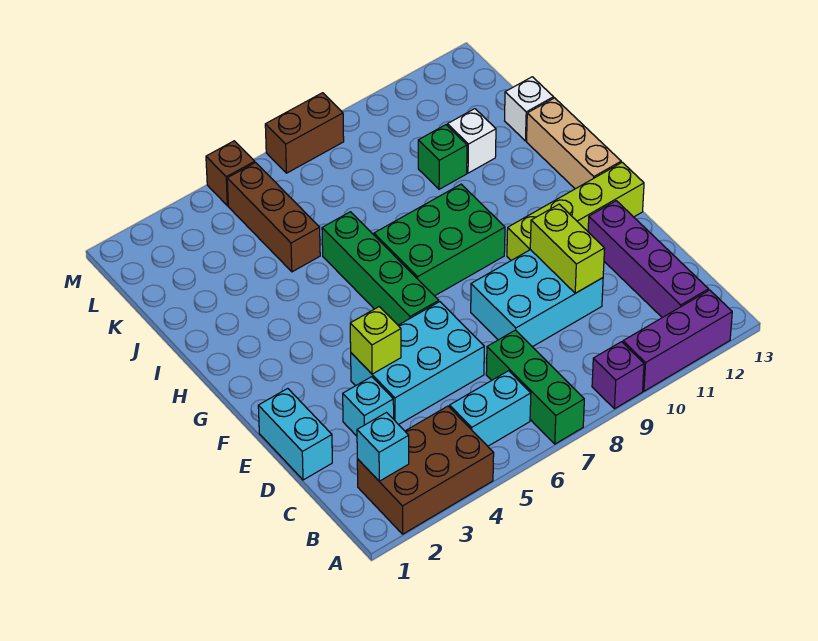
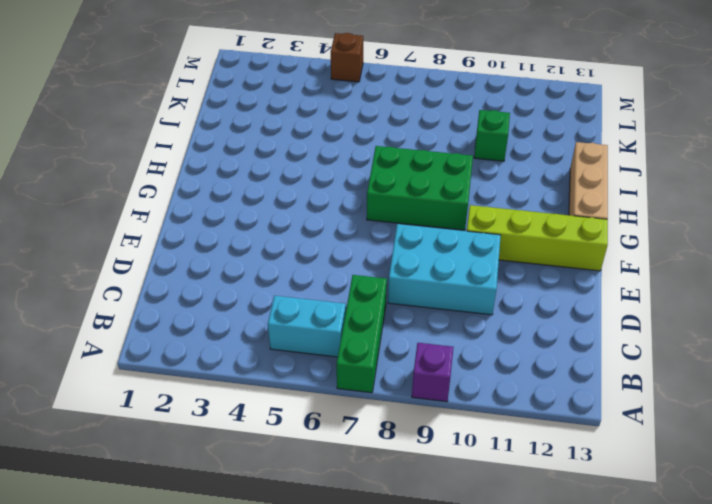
none -> brown 2x3 brick [357,406,494,534]
none -> purple 1x3 brick [623,290,732,391]
none -> purple 1x4 brick [588,201,709,318]

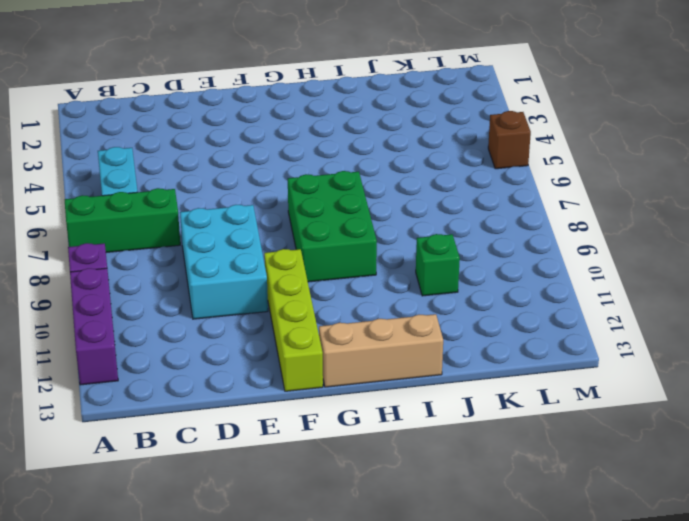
none -> brown 2x3 brick [357,406,494,534]
none -> purple 1x4 brick [588,201,709,318]
none -> cyan 1x2 brick [258,388,332,480]

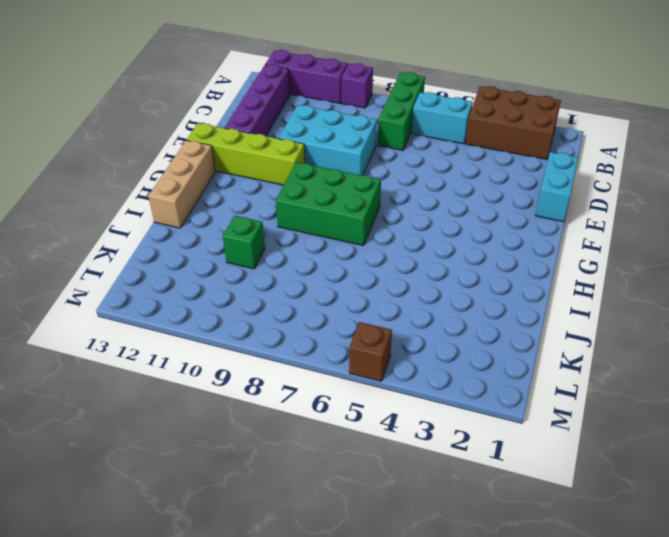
none -> cyan 1x1 brick [343,377,394,436]
none -> cyan 2x3 brick [351,302,484,425]
none -> green 1x4 brick [322,212,439,325]

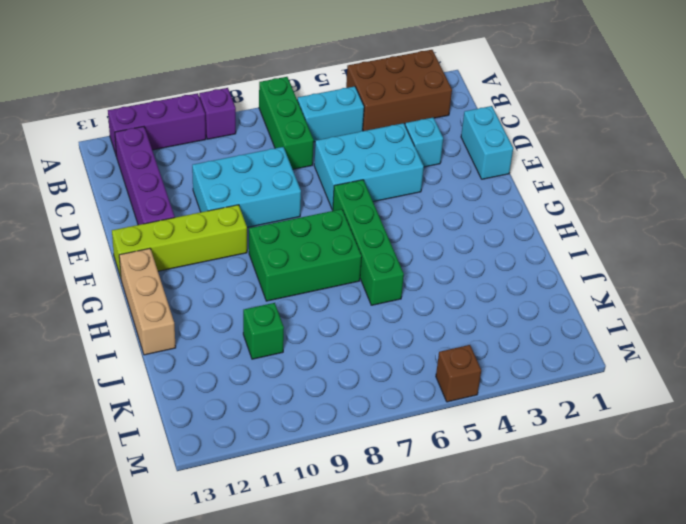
none -> brown 1x3 brick [227,163,320,272]
none -> white 1x1 brick [447,109,496,173]
none -> white 1x1 brick [505,77,553,141]

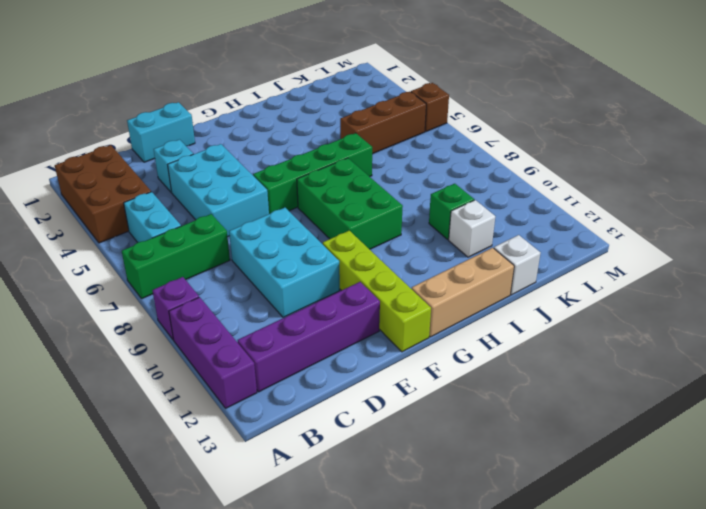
none -> brown 1x2 brick [265,93,344,173]
none -> cyan 1x1 brick [357,413,409,481]
none -> lime 1x2 brick [530,204,605,293]

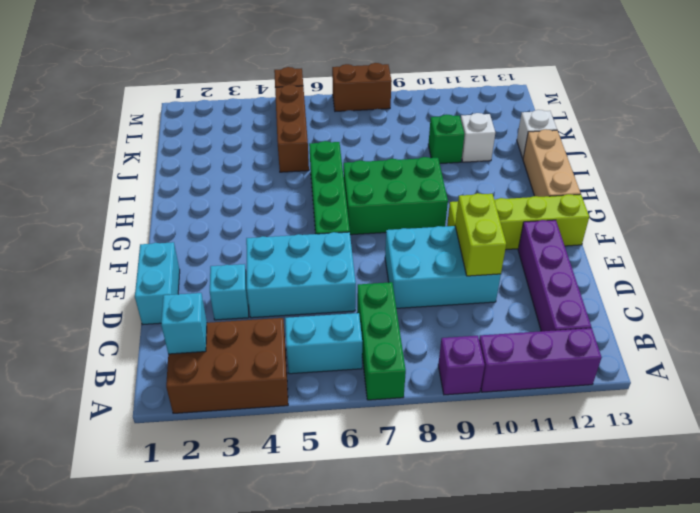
none -> lime 1x1 brick [350,307,401,374]

